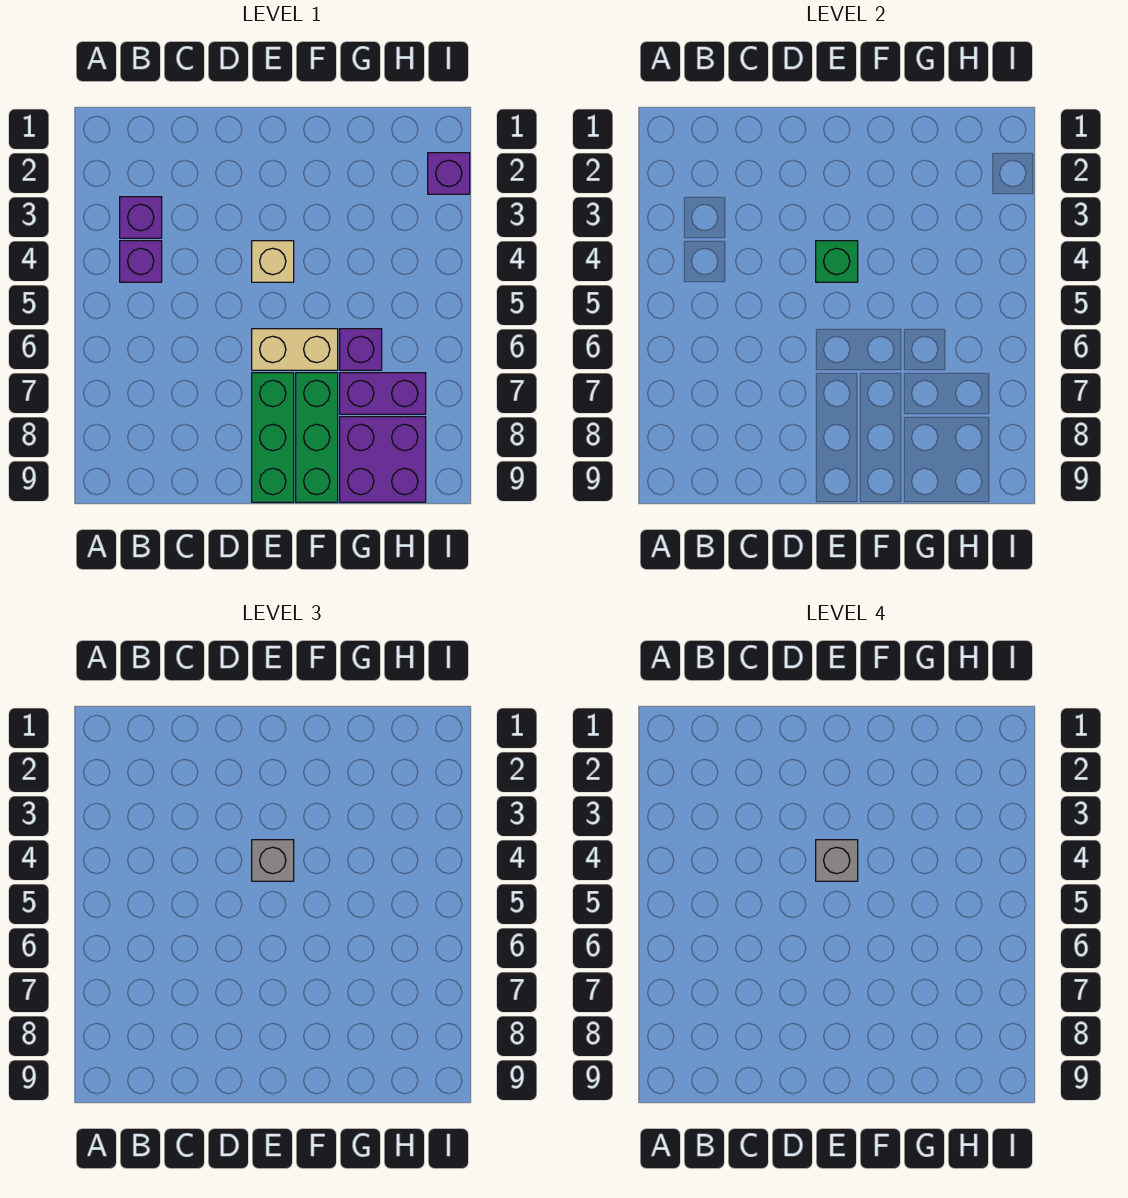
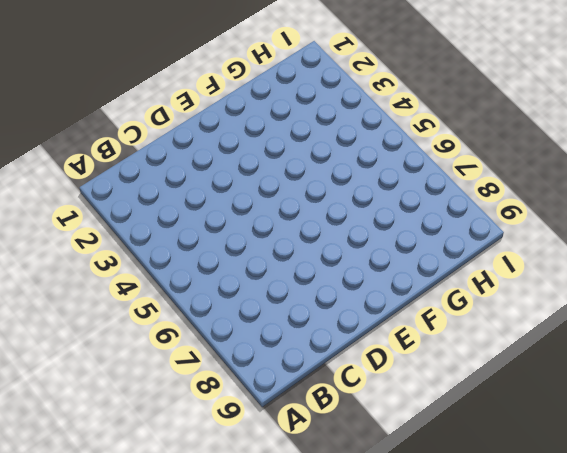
none -> purple 1x1 brick [120,197,162,238]
none -> purple 1x1 brick [120,241,162,282]
none -> tan 1x1 brick [252,241,294,282]

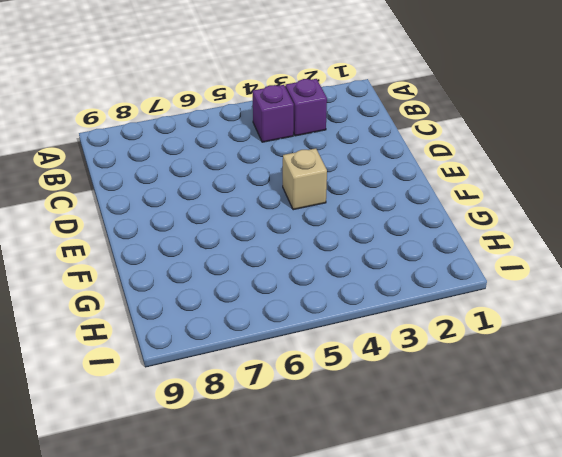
none -> tan 1x2 brick [252,329,338,370]
none -> green 1x3 brick [252,373,294,502]
none -> green 1x3 brick [296,373,338,502]

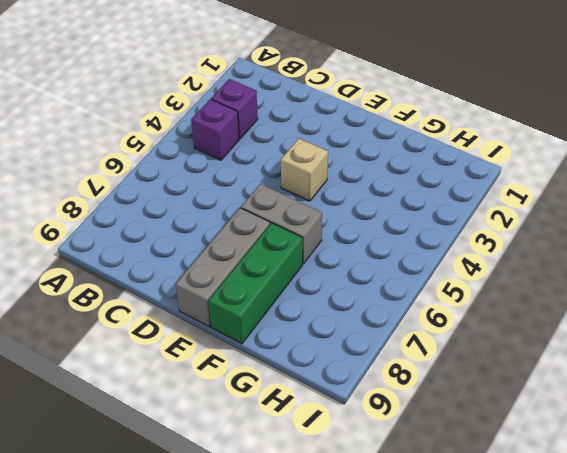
grey 1x2 brick [241,184,322,264] -> tan 1x2 brick [252,329,338,370]
grey 1x3 brick [176,208,270,327] -> green 1x3 brick [252,373,294,502]
none -> purple 1x1 brick [340,329,382,370]
none -> purple 1x2 brick [340,373,426,414]
none -> purple 2x2 brick [340,417,426,502]

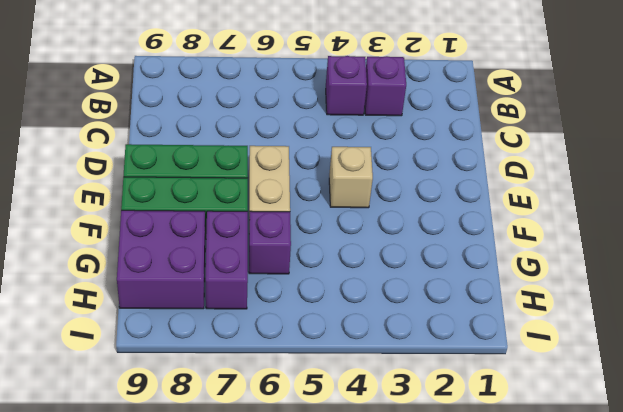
none -> purple 1x1 brick [428,153,470,194]
none -> green 1x1 brick [816,241,858,282]
none -> grey 1x1 brick [252,840,294,881]

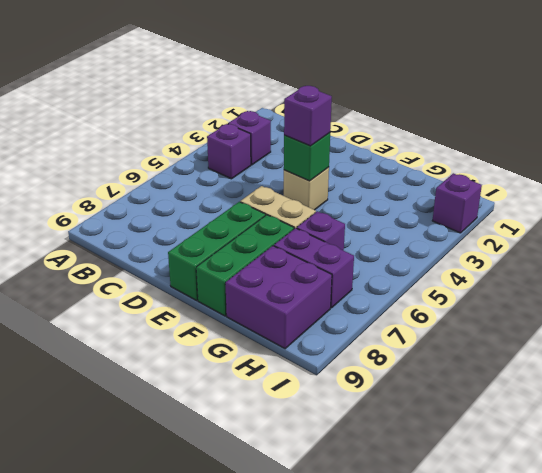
purple 1x1 brick [284,86,332,146] -> grey 1x1 brick [252,840,294,881]
none -> grey 1x1 brick [816,840,858,881]

